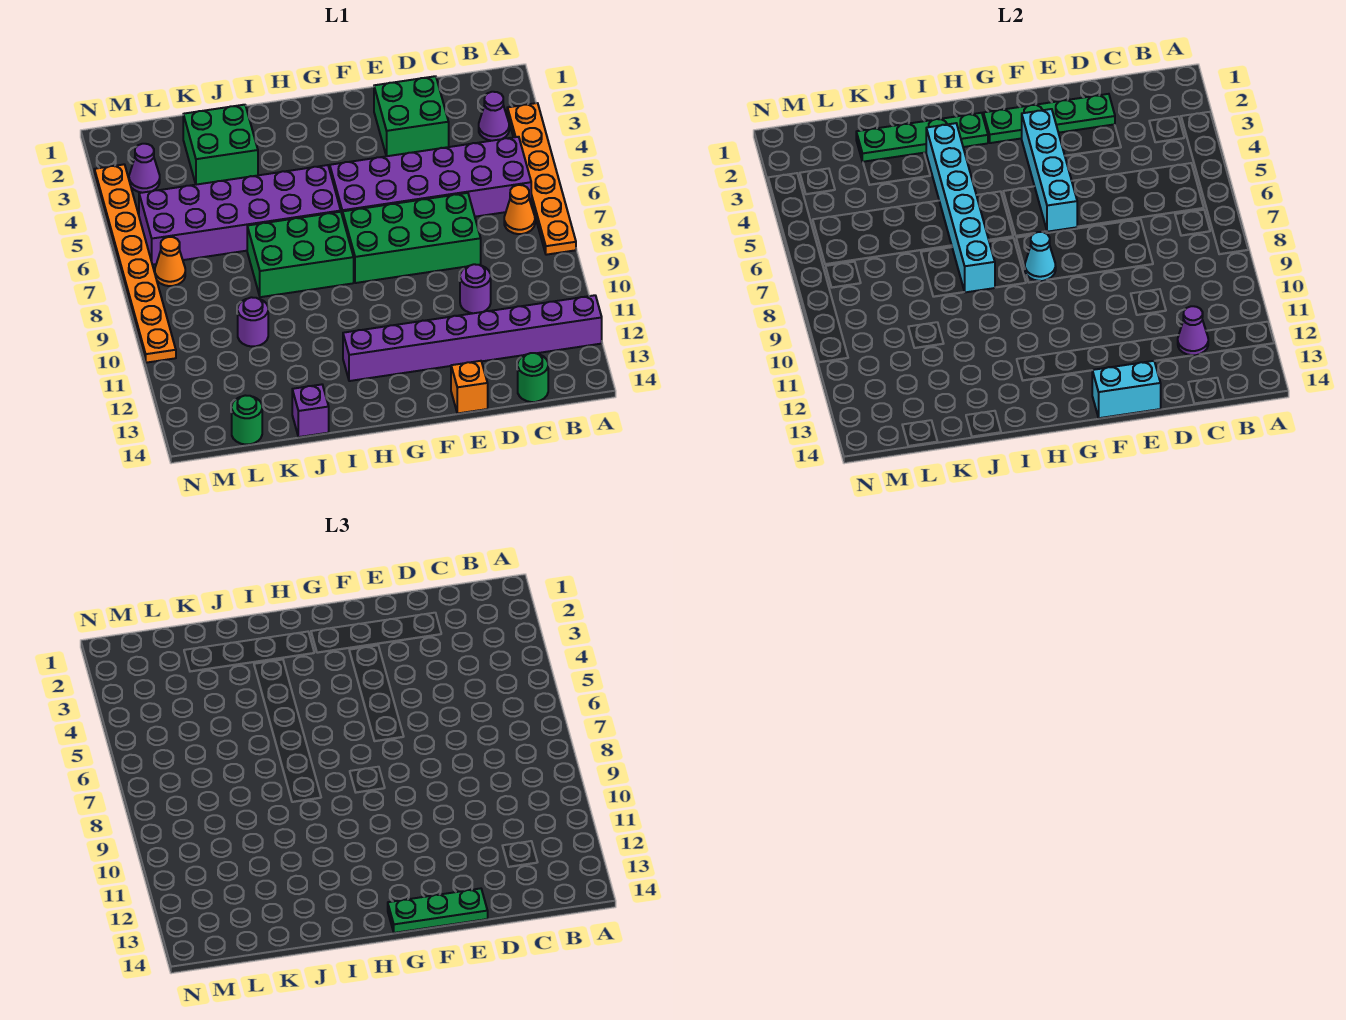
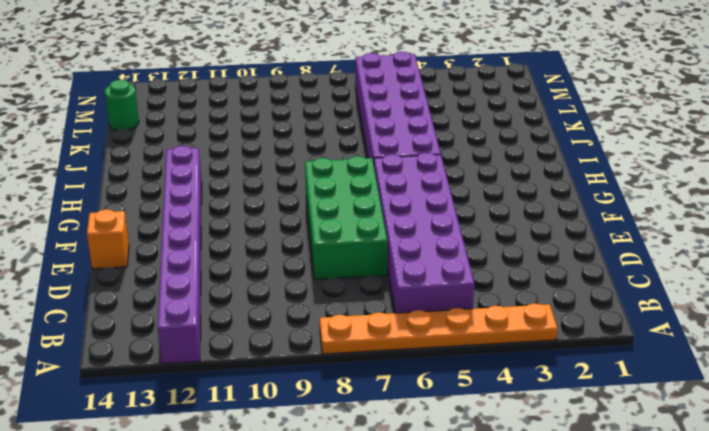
none -> purple 1x1 cone [479,92,509,141]
none -> orange 1x1 cone [504,185,535,234]
none -> green 1x1 round brick [518,353,548,402]

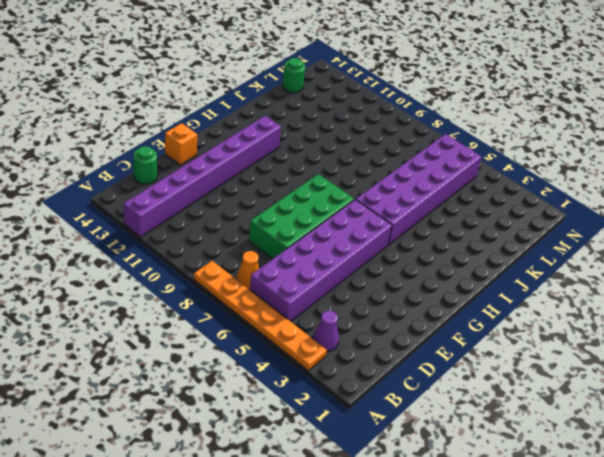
none -> green 2x2 brick [374,76,449,156]
none -> purple 1x1 round brick [460,264,491,313]
none -> green 2x3 brick [247,212,354,297]

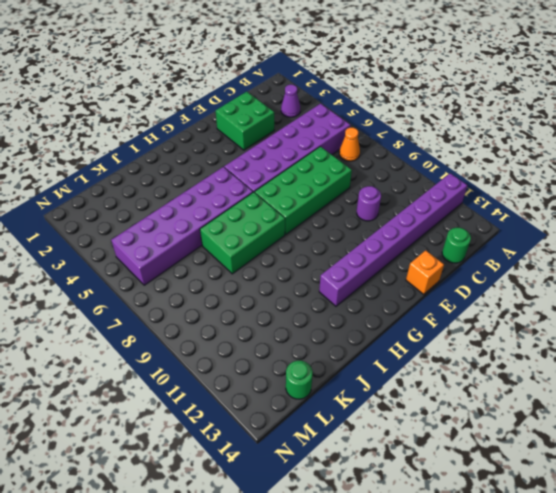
none -> orange 1x6 plate [507,103,576,255]
none -> green 2x2 brick [183,105,258,185]
none -> purple 1x1 brick [292,384,329,437]

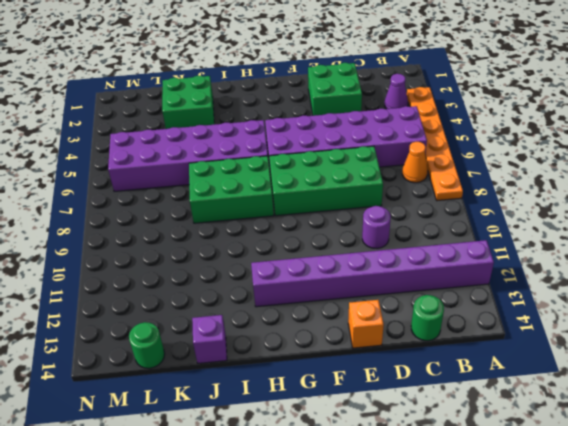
none -> purple 1x1 round brick [238,297,268,347]
none -> purple 1x1 cone [129,144,160,193]
none -> orange 1x1 cone [155,237,185,286]

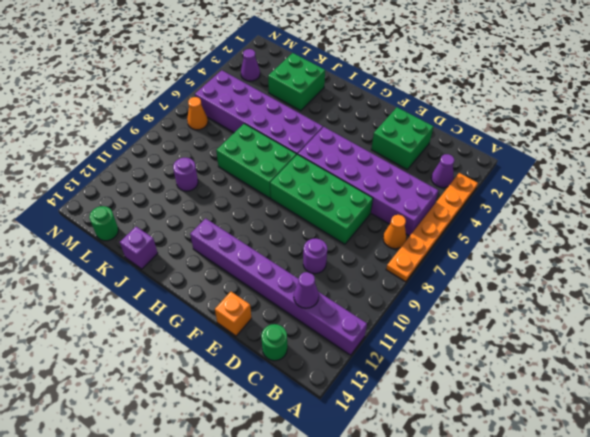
none -> orange 1x8 plate [94,164,176,363]
none -> green 1x4 plate [983,94,1115,143]
none -> cyan 1x2 brick [1092,361,1161,418]

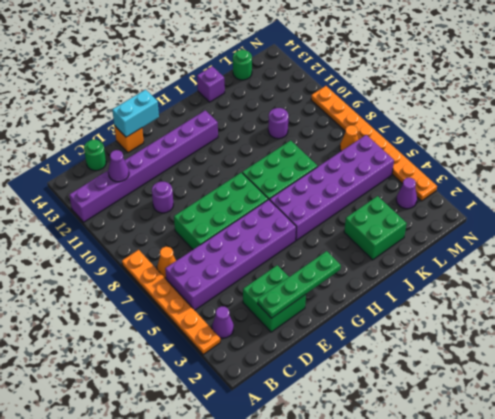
none -> cyan 1x4 brick [1022,109,1077,232]
none -> cyan 1x1 cone [1025,232,1056,281]
none -> green 1x4 plate [856,113,988,162]

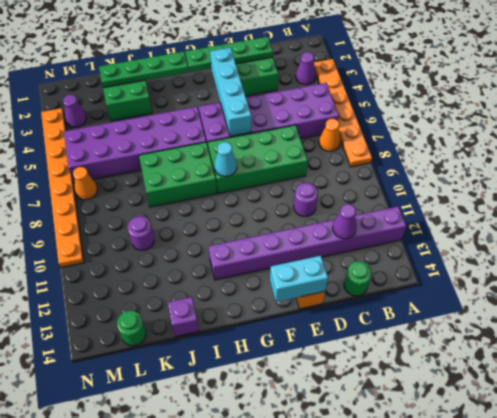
none -> cyan 1x6 brick [926,123,995,292]
none -> green 1x3 plate [388,888,488,933]

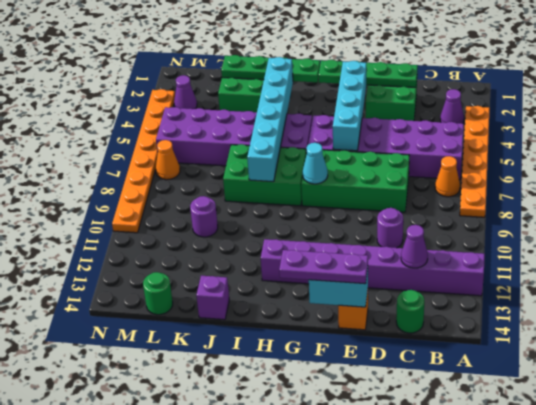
purple 1x3 plate [279,250,368,284] -> green 1x3 plate [388,888,488,933]

